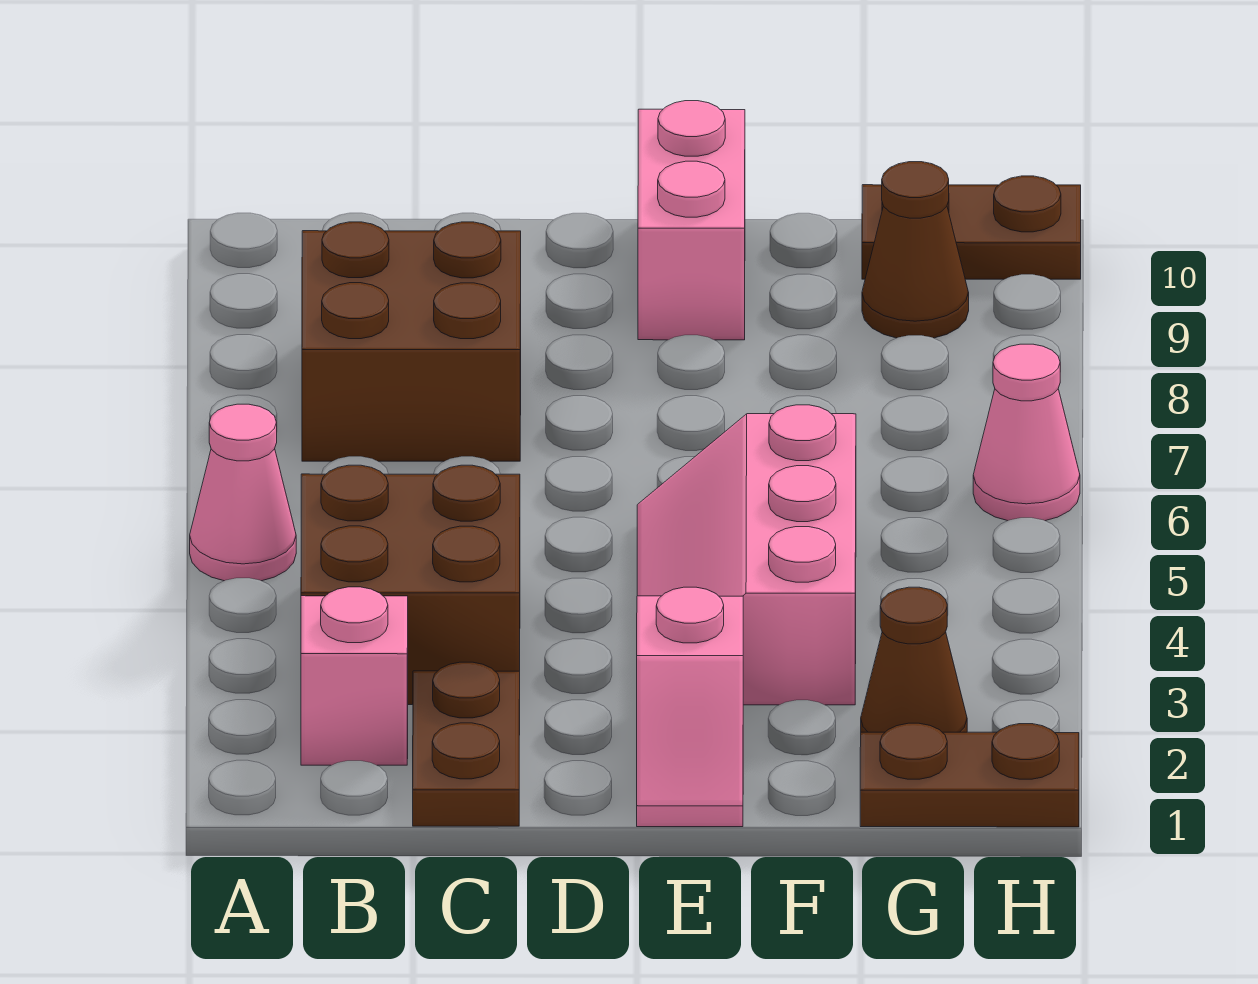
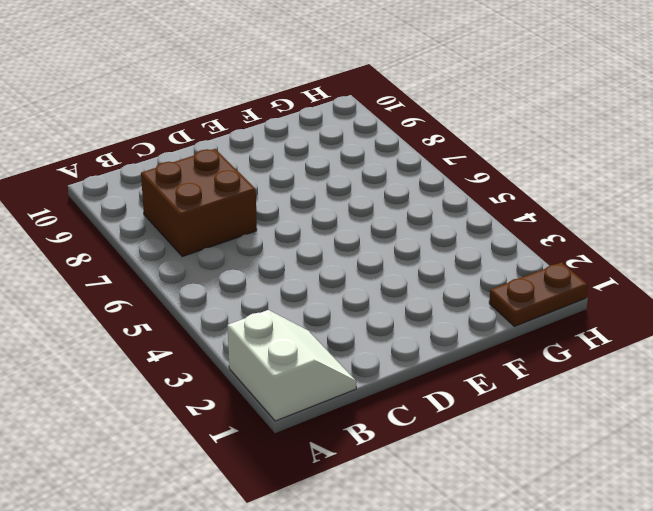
white 2x2 slope [228,310,356,421] -> pink 1x1 brick [301,587,408,765]
none -> pink 1x1 cone [190,404,296,581]
none -> brown 2x2 brick [301,465,520,705]
none -> brown 1x2 plate [413,662,520,826]

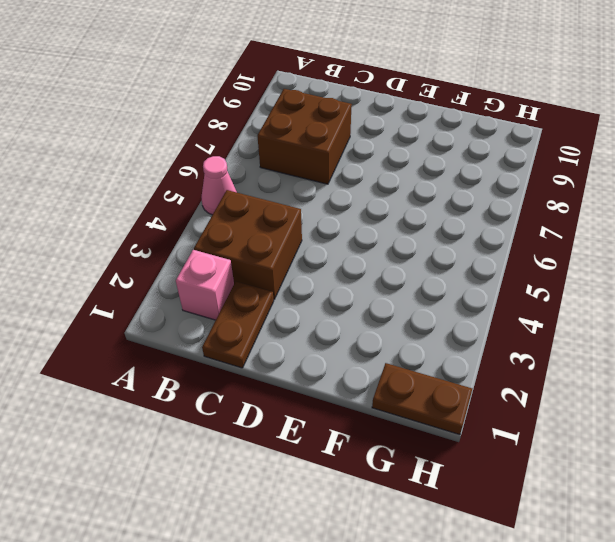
none -> pink 1x2 slope [637,587,743,827]
none -> pink 2x3 slope [637,405,856,705]
none -> pink 1x2 brick [638,101,745,340]

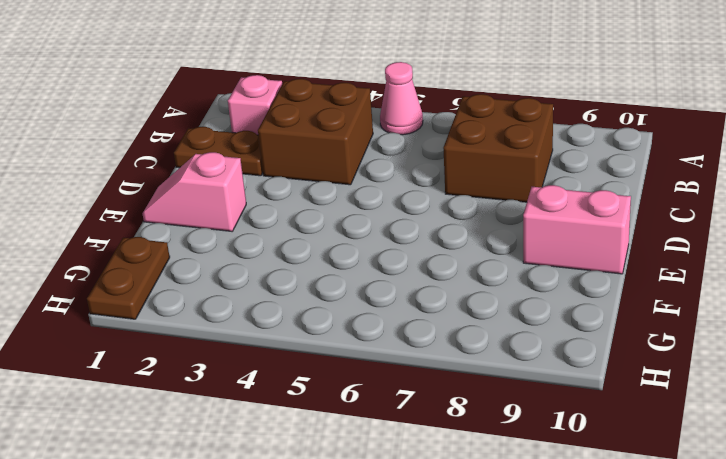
none -> pink 2x3 slope [637,405,856,705]
none -> brown 1x1 cone [861,587,967,732]
none -> brown 1x1 cone [862,162,969,338]

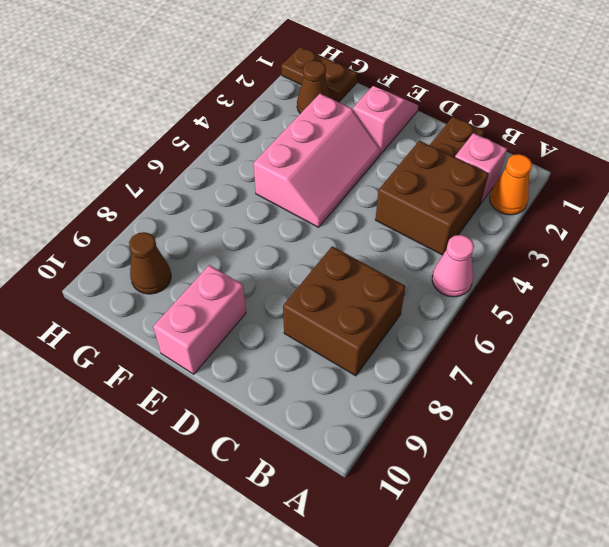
orange 1x1 cone [490,154,532,215] -> none
none -> brown 1x2 plate [862,176,1081,279]
none -> pink 1x1 cone [973,344,1080,521]

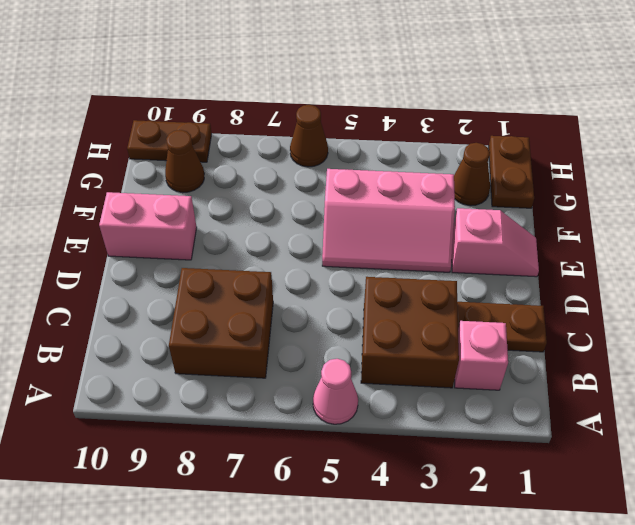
brown 1x1 cone [290,105,328,167] -> pink 1x1 cone [973,344,1080,521]
brown 1x2 plate [127,120,212,162] -> brown 1x2 plate turned to [862,176,1081,279]

